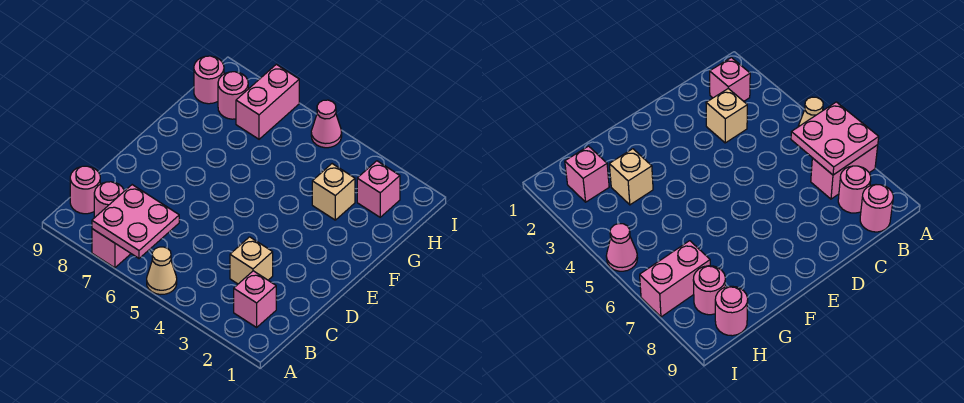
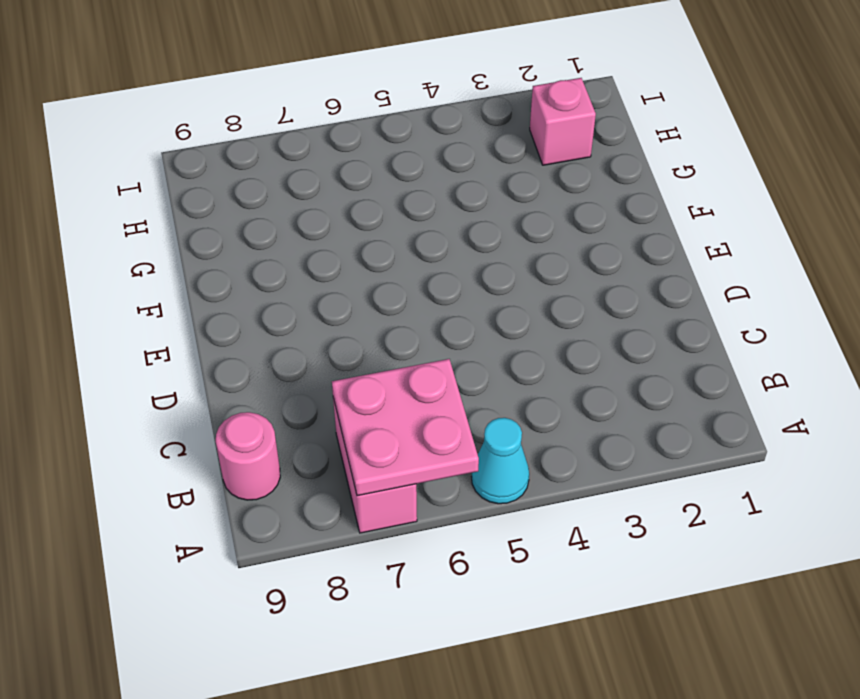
cyan 1x1 cone [471,418,529,504] -> tan 1x1 cone [147,247,177,295]
none -> pink 1x1 brick [234,271,276,327]
none -> pink 1x1 round brick [94,182,124,217]
none -> tan 1x1 brick [230,237,273,284]

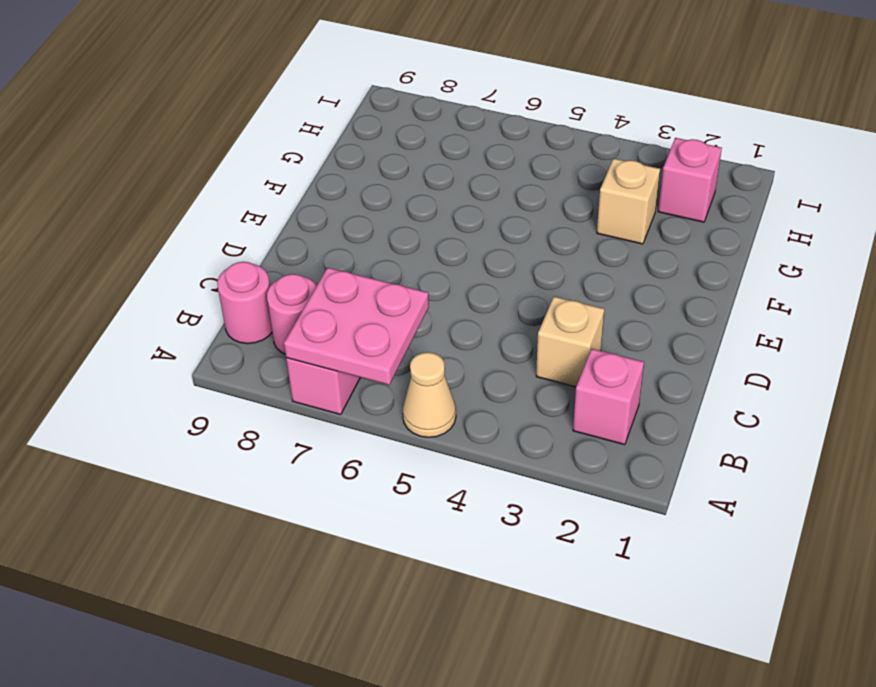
none -> pink 1x2 brick [236,64,299,139]
none -> pink 1x1 round brick [218,72,248,119]
none -> pink 1x1 round brick [194,56,224,104]

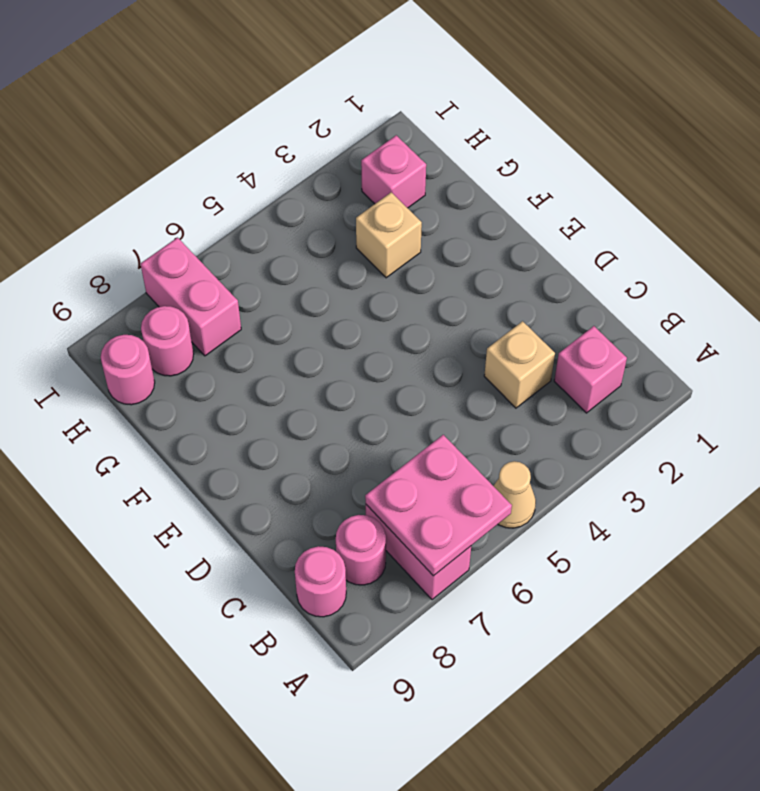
none -> pink 1x1 cone [311,100,342,148]

